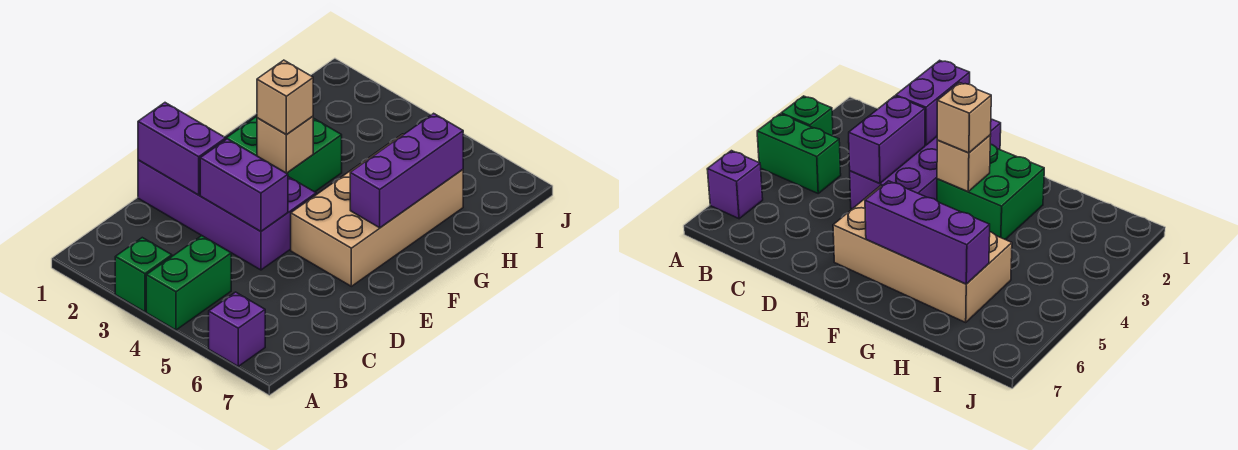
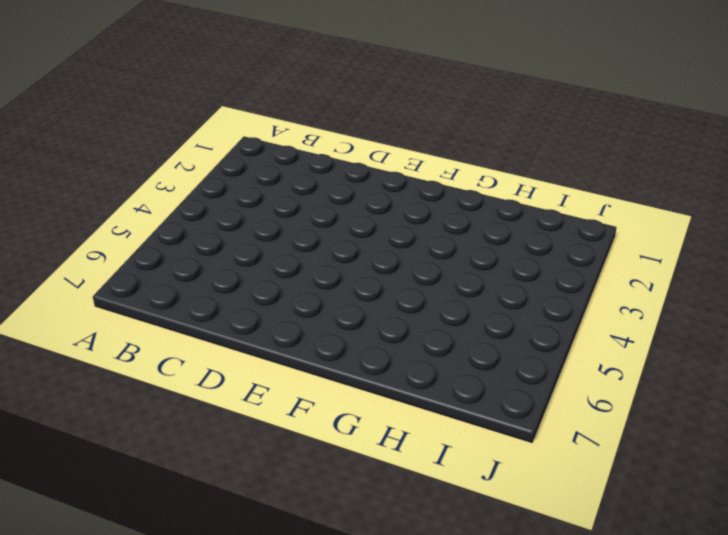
none -> green 1x1 brick [115,238,172,312]
none -> green 1x2 brick [146,236,231,330]

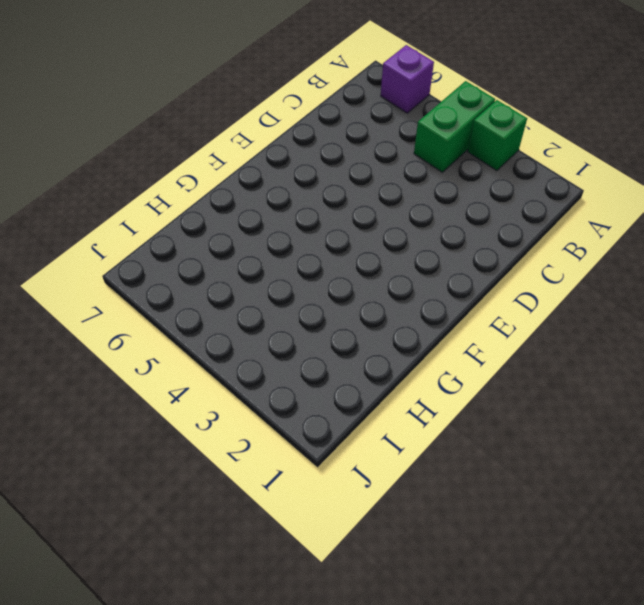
none -> purple 2x4 brick [138,160,316,270]
none -> tan 2x4 brick [291,134,463,286]

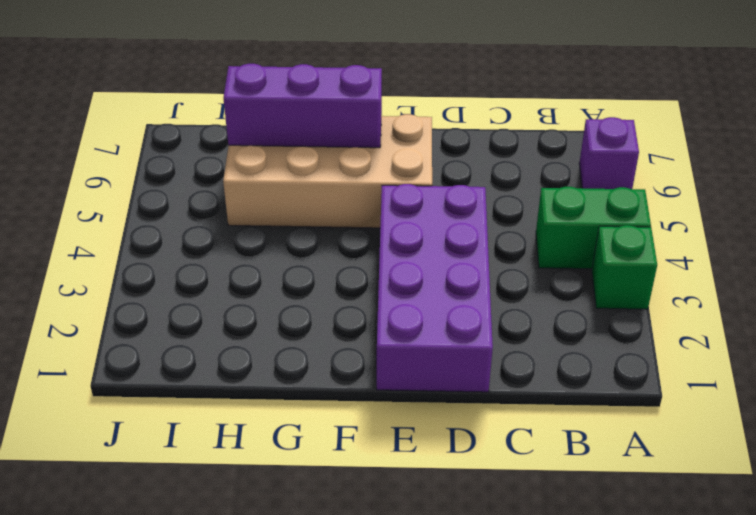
none -> green 2x2 brick [226,116,342,192]
none -> purple 1x2 brick [138,103,226,195]

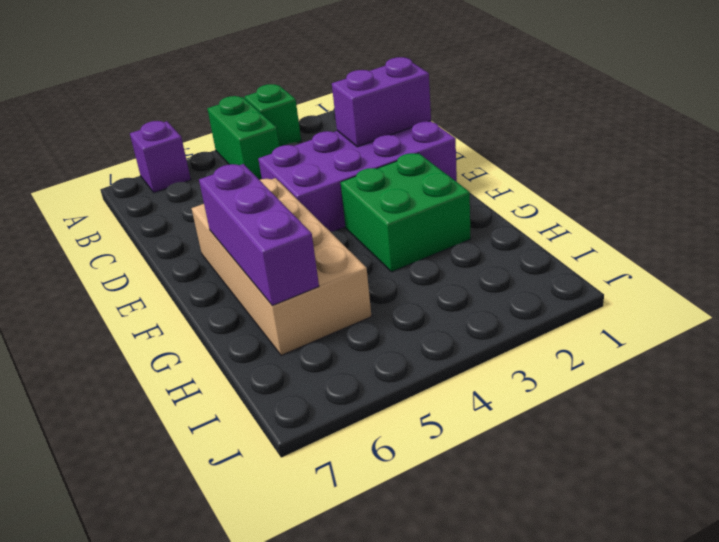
none -> purple 1x2 brick [200,139,288,231]
none -> tan 1x1 brick [257,116,313,173]

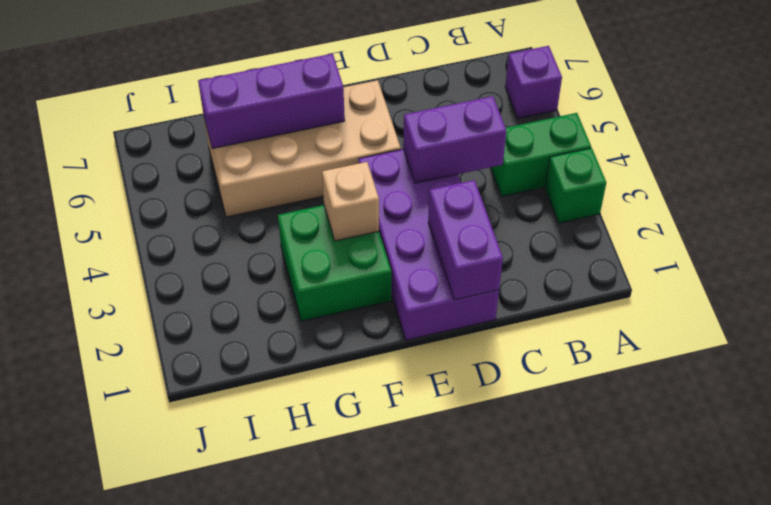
purple 1x2 brick [403,96,506,183] -> purple 1x2 brick turned to [200,139,288,231]
none -> tan 1x1 brick [257,60,313,134]

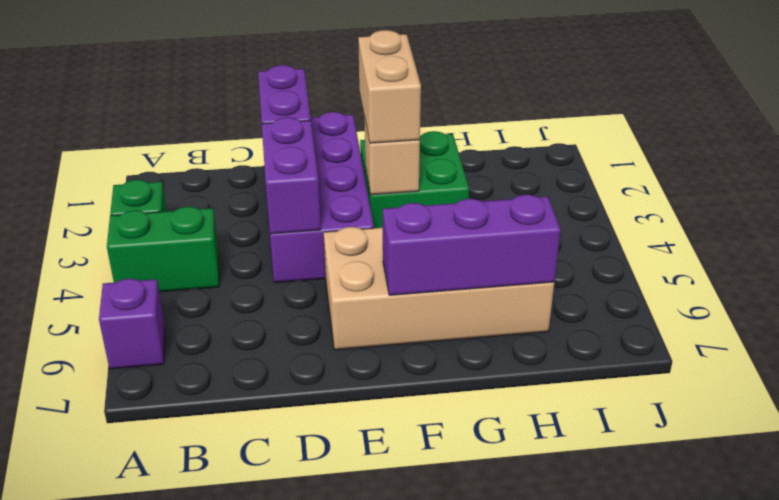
tan 1x2 brick [358,30,421,143] -> tan 1x1 brick [257,60,313,134]

